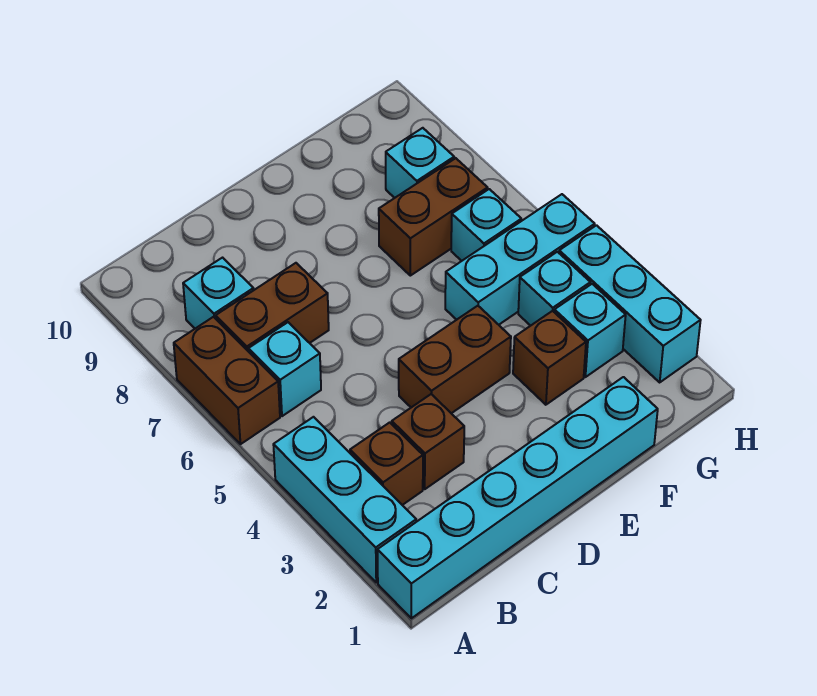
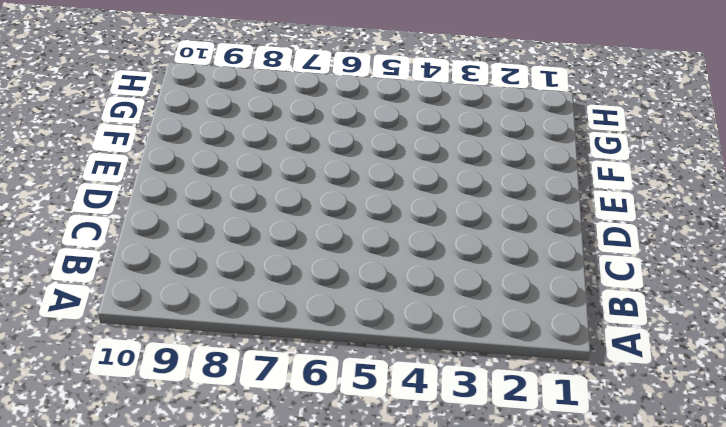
none -> cyan 1x6 brick [377,377,658,618]
none -> cyan 1x3 brick [273,417,416,582]
none -> brown 1x2 brick [174,317,280,444]

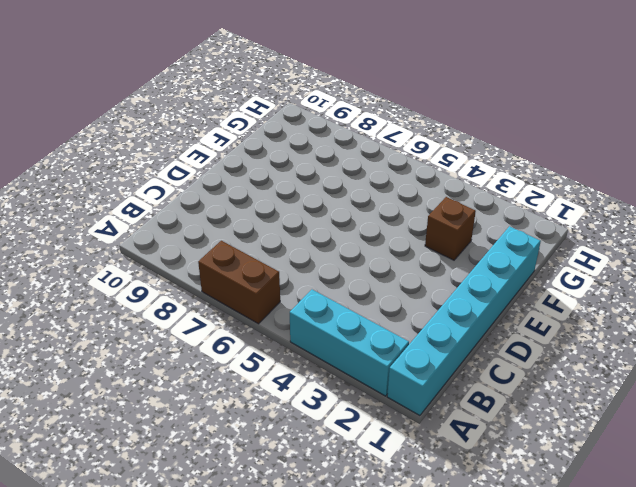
none -> brown 1x1 brick [350,422,423,505]
none -> cyan 1x1 brick [249,322,321,416]
none -> brown 1x2 brick [216,263,329,352]

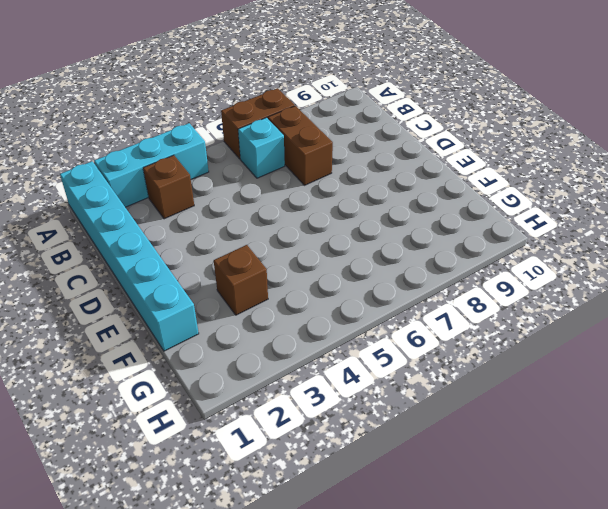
none -> cyan 1x1 brick [183,258,254,329]
none -> brown 1x1 brick [392,394,464,489]
none -> brown 1x2 brick [399,306,511,413]

